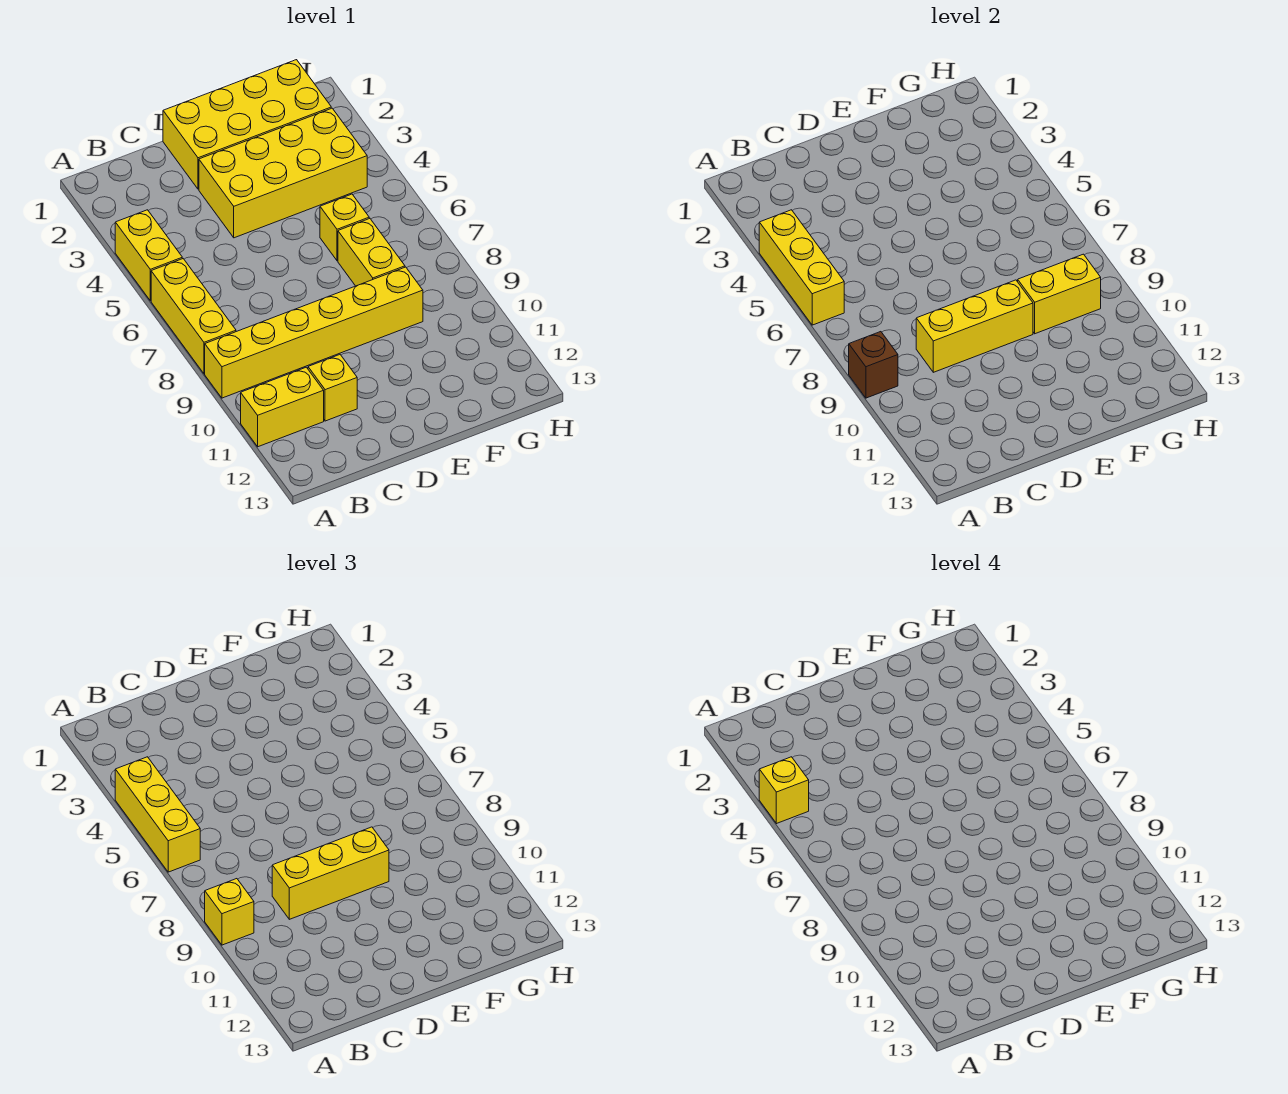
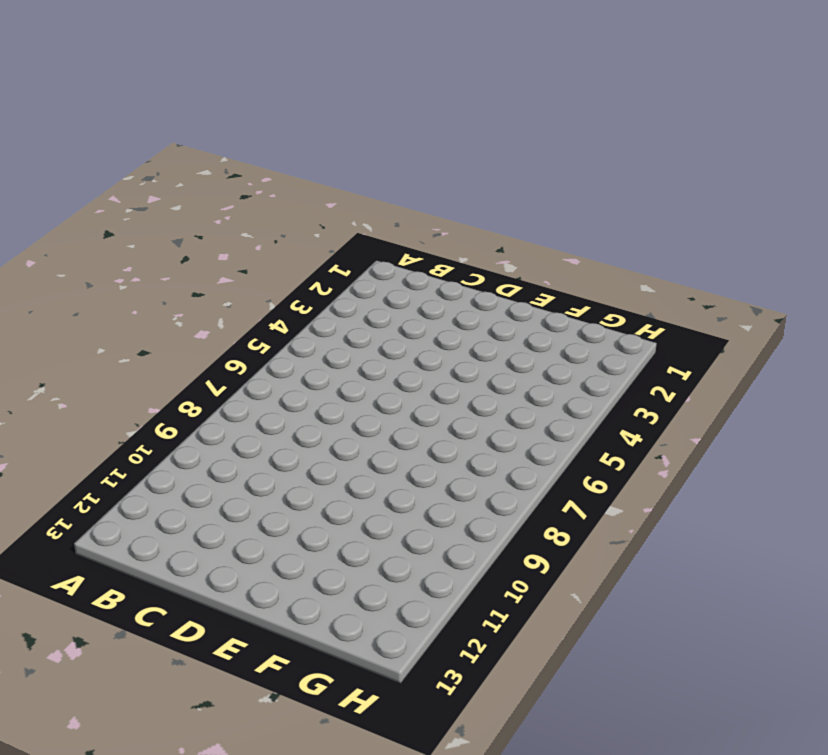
none -> yellow 1x2 brick [115,210,182,301]
none -> yellow 1x3 brick [151,259,236,374]
none -> yellow 1x6 brick [205,267,423,398]

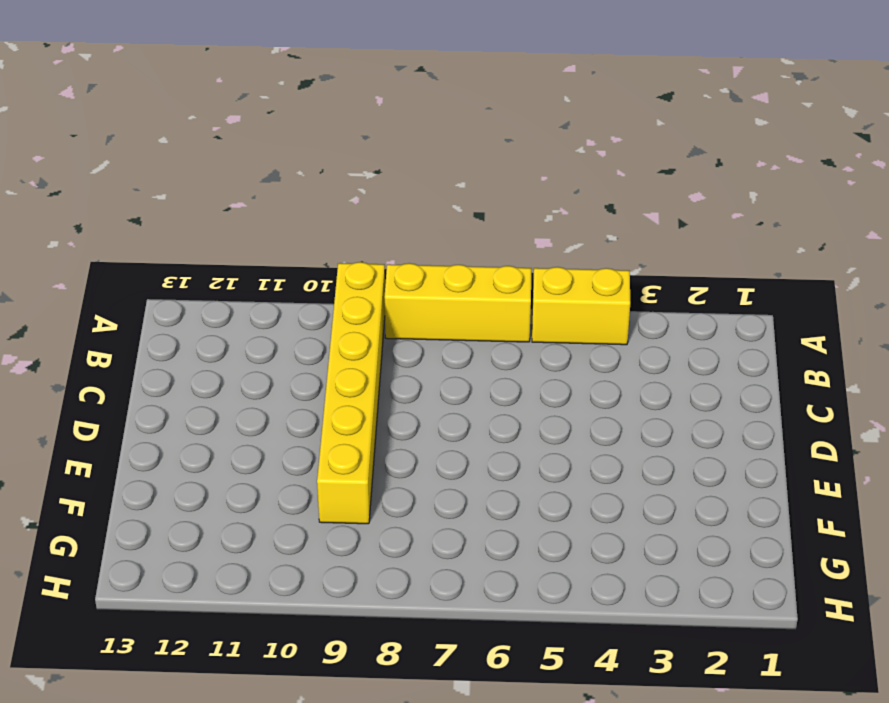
none -> yellow 1x2 brick [241,367,324,447]
none -> yellow 1x1 brick [308,355,357,421]
none -> yellow 2x4 brick [163,60,331,189]

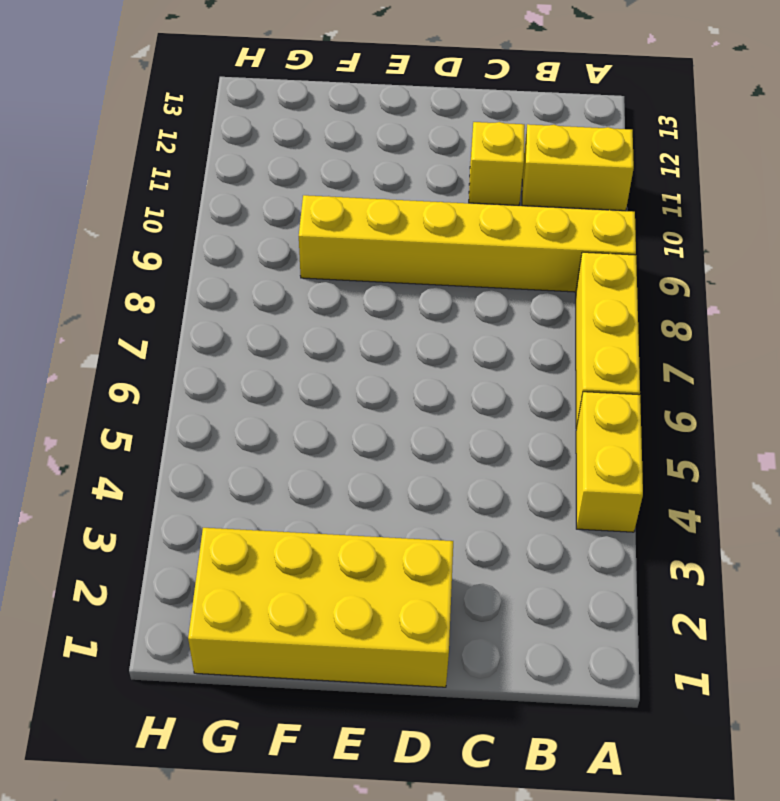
none -> yellow 2x4 brick [199,108,367,238]
none -> yellow 1x1 brick [320,194,369,261]
none -> yellow 1x2 brick [338,218,405,286]

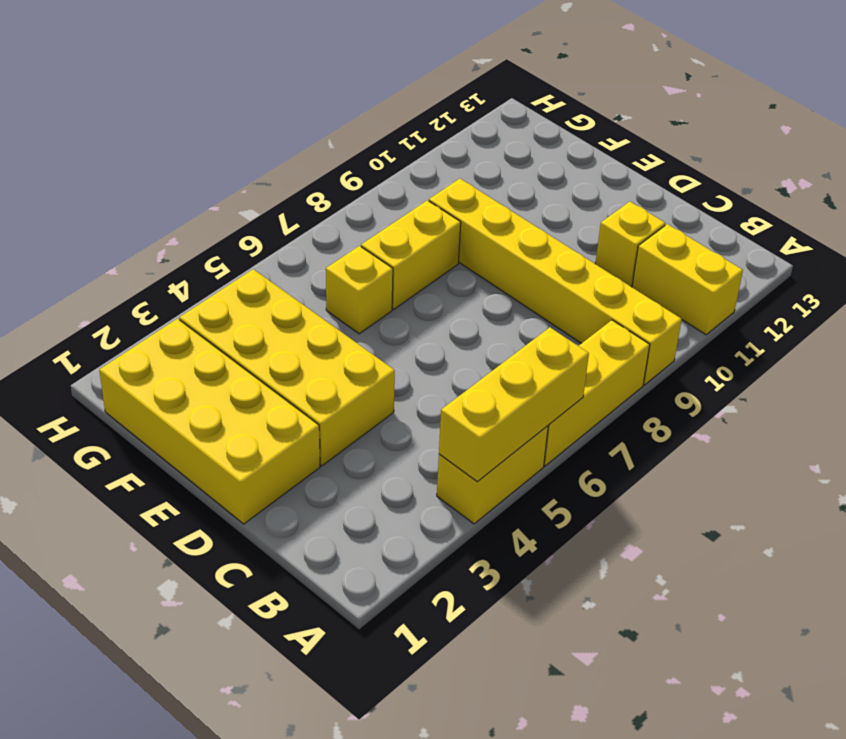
none -> brown 1x1 brick [849,332,898,398]
none -> yellow 1x3 brick [916,280,1033,372]
none -> yellow 1x2 brick [1018,254,1101,334]

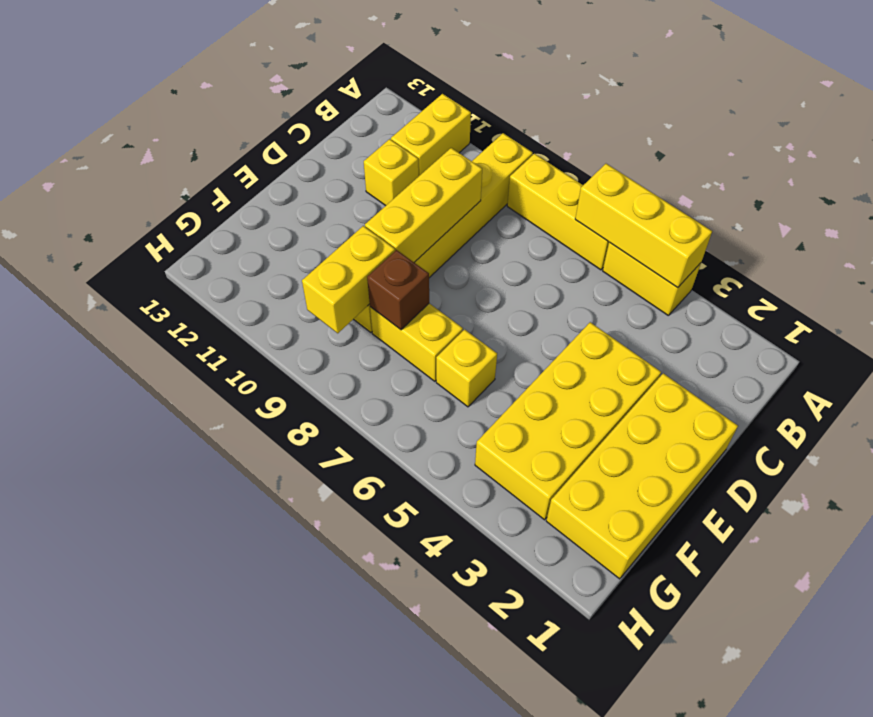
brown 1x1 brick [367,250,429,330] -> brown 1x1 brick moved to [849,332,898,398]
none -> yellow 1x3 brick [115,757,200,872]
none -> yellow 1x1 brick [205,879,254,945]
none -> yellow 1x3 brick [272,827,389,919]

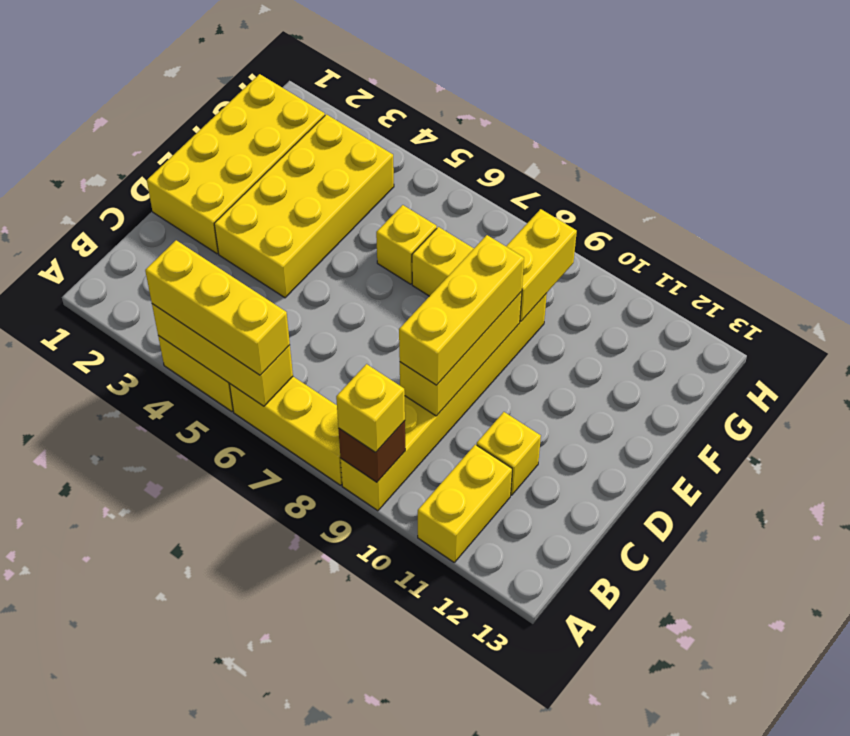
none -> yellow 1x1 brick [759,757,809,824]

